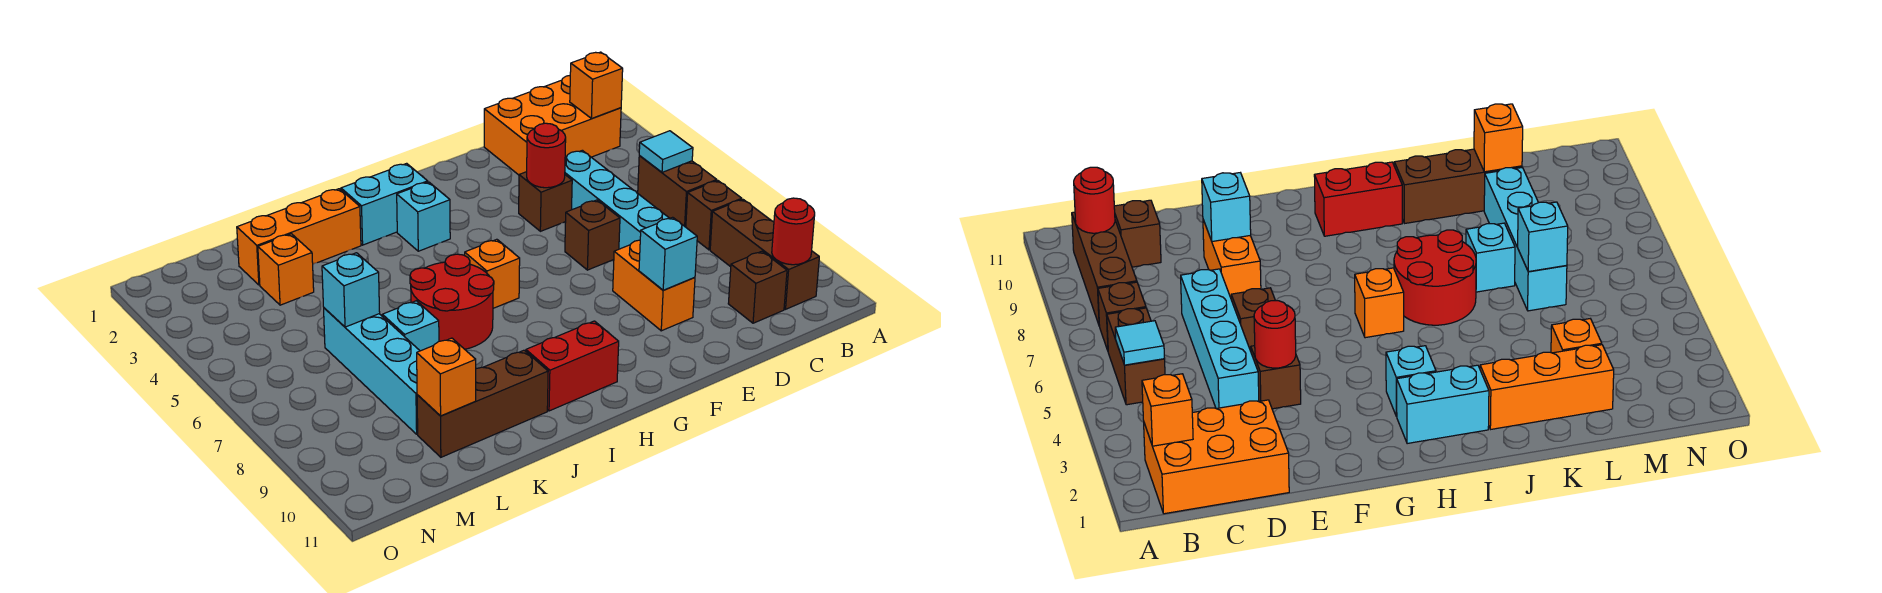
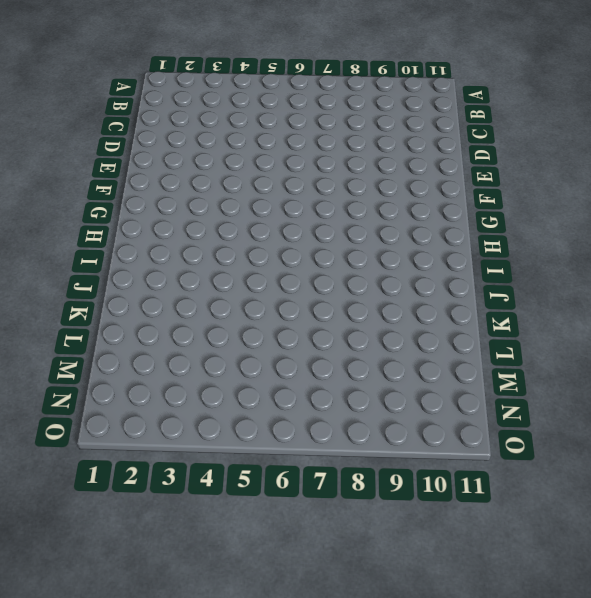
none -> orange 2x3 brick [484,76,621,175]
none -> brown 1x2 brick [638,156,717,227]
none -> brown 1x1 brick [686,181,742,250]

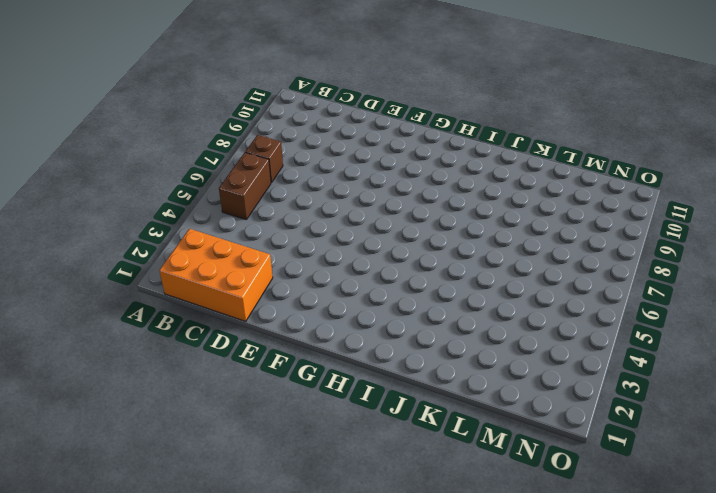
none -> brown 1x3 brick [710,199,819,309]
none -> brown 1x1 brick [728,251,787,323]
none -> cyan 1x4 brick [565,150,670,249]

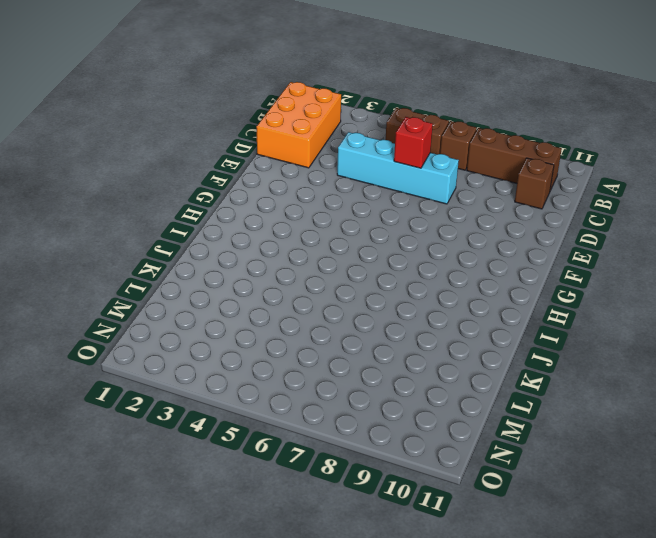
red 1x1 brick [394,117,433,168] -> none
none -> brown 1x1 brick [519,172,572,231]
none -> brown 1x1 brick [565,200,620,270]
none -> orange 1x2 brick [613,240,695,331]

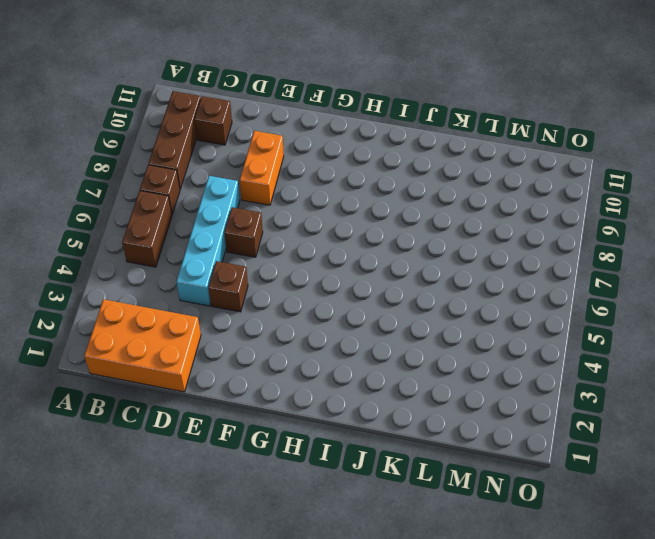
none -> cyan 1x2 brick [341,163,428,245]
none -> cyan 1x1 brick [397,182,450,251]
none -> orange 1x1 brick [465,239,520,308]

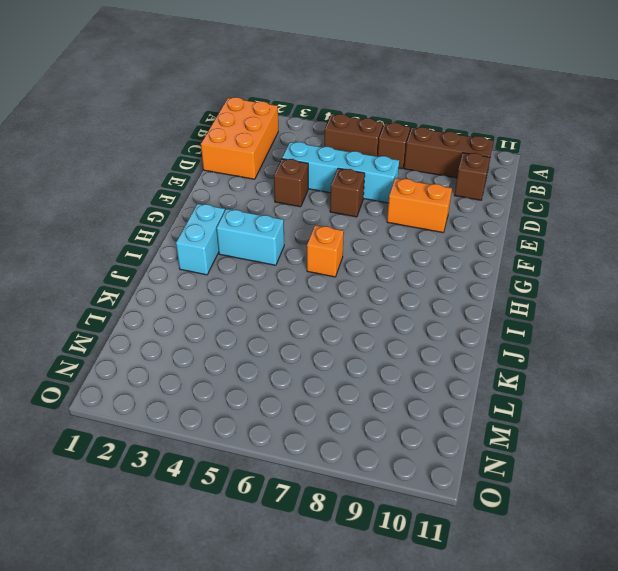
cyan 1x2 brick [217,209,284,265] -> cyan 1x1 brick [397,182,450,251]
none -> red 1x2 brick [526,321,619,411]
none -> red 2x2 round brick [410,254,494,349]
none -> orange 1x3 brick [237,189,361,285]

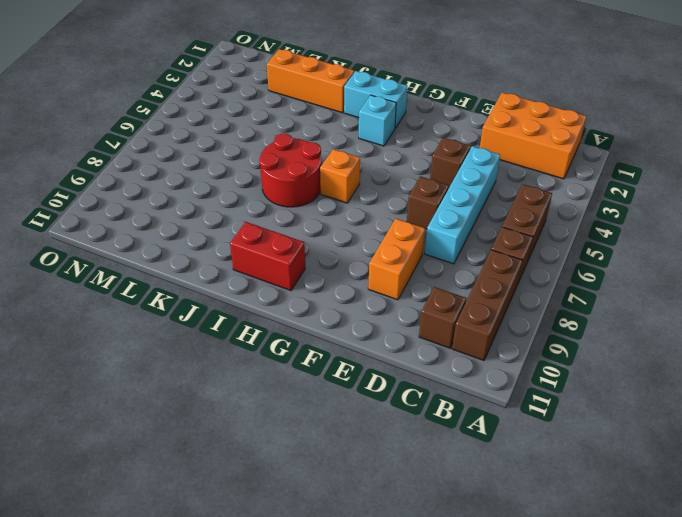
none -> brown 1x3 brick [417,350,548,457]
none -> cyan 1x1 brick [382,301,439,351]
none -> orange 1x1 brick [258,234,314,305]

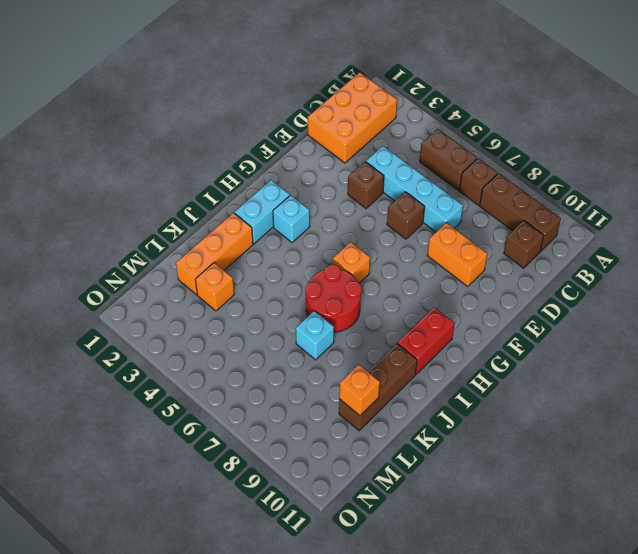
none -> cyan 1x4 brick [324,308,420,434]
none -> orange 1x1 brick [570,52,623,119]
none -> cyan 1x1 tile [639,131,693,172]

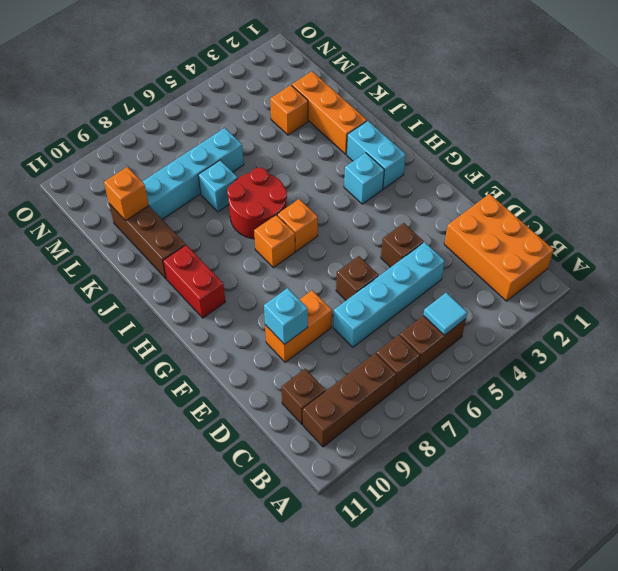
orange 1x1 brick [254,215,295,268] -> orange 1x1 brick moved to [570,52,623,119]
none -> red 1x1 round brick [772,198,815,265]
none -> red 1x1 round brick [527,123,566,188]
none -> cyan 1x1 brick [322,253,380,327]

